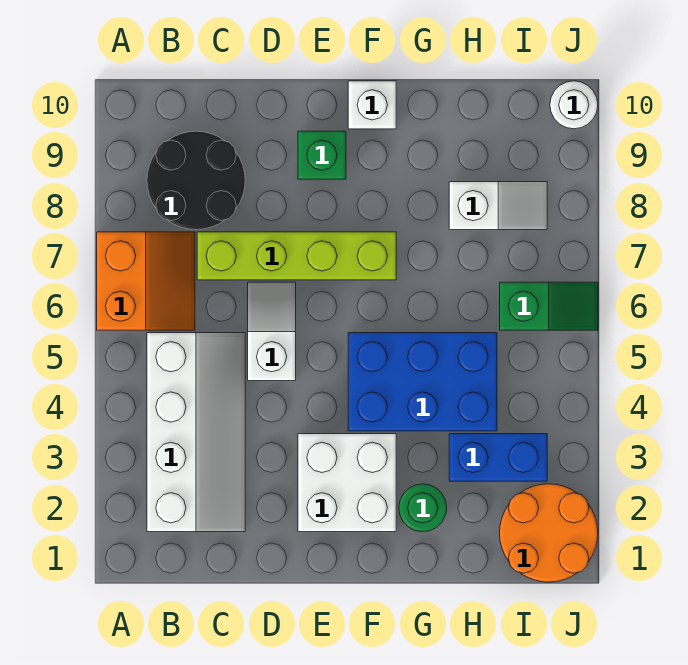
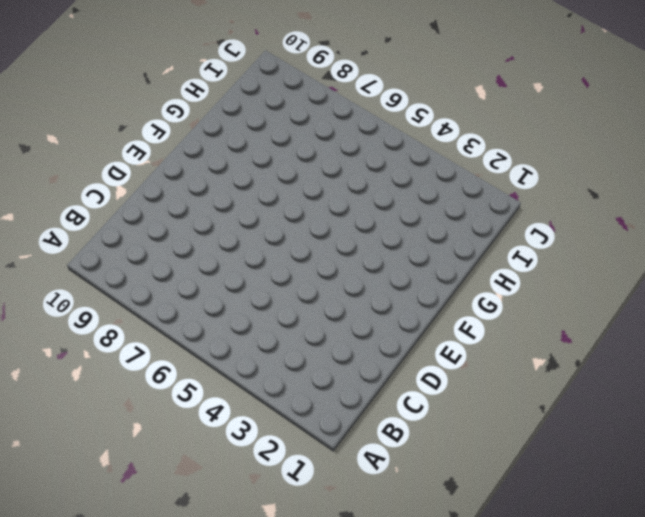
none -> orange 2x2 slope [97,232,195,330]
none -> white 2x4 slope [147,333,245,532]
none -> black 2x2 round brick [147,131,245,230]

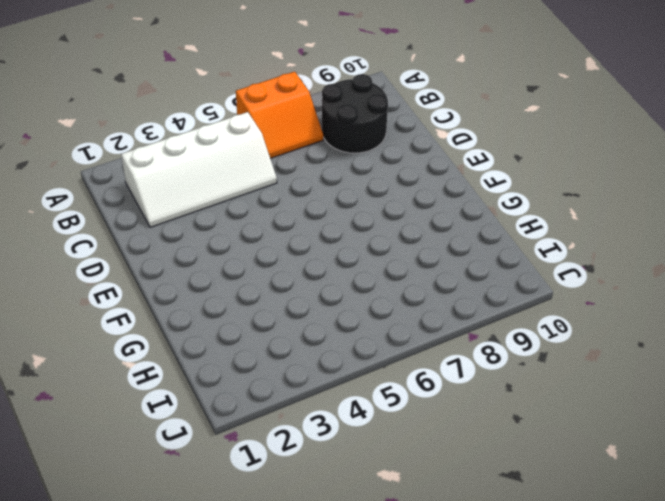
none -> lime 1x4 brick [197,232,396,280]
none -> white 1x2 slope [248,282,296,381]
none -> white 2x2 brick [298,434,396,532]

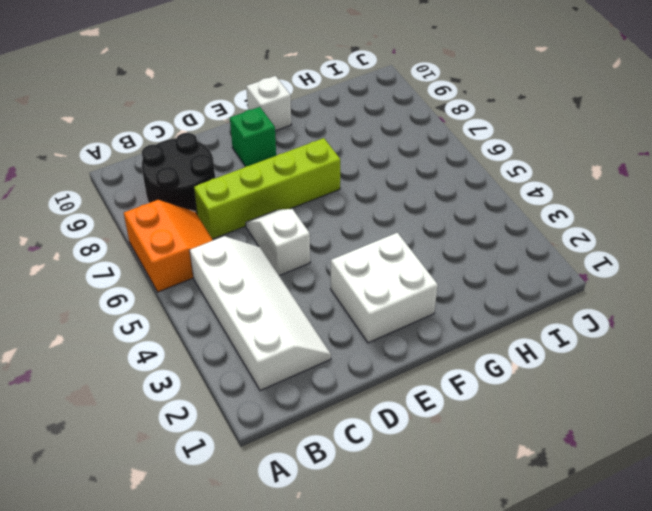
none -> blue 2x3 brick [348,333,497,431]
none -> green 1x1 round brick [399,484,447,532]
none -> blue 1x2 brick [449,434,547,481]

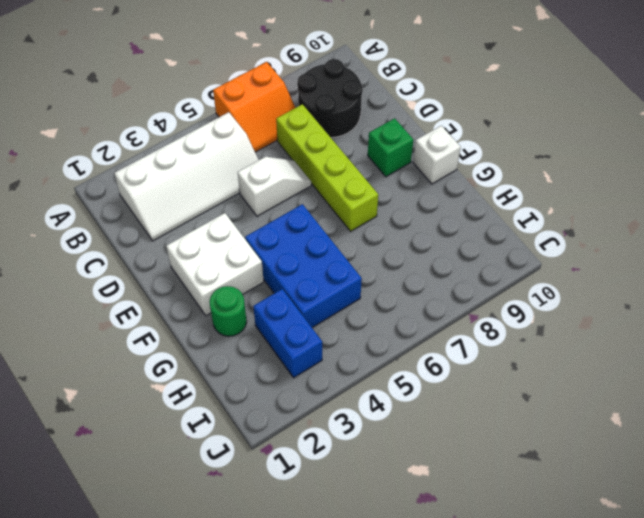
none -> white 1x2 slope [449,182,547,230]
none -> orange 2x2 round brick [500,484,598,582]
none -> green 1x2 slope [500,282,598,330]

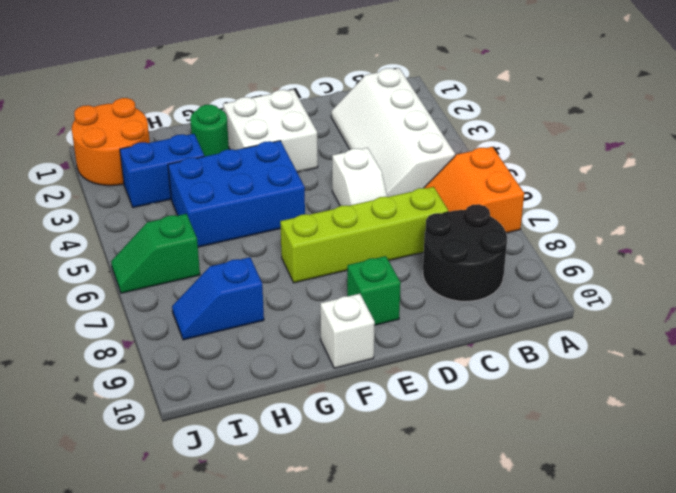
blue 1x2 slope [172,257,264,340] -> white 1x2 slope [449,182,547,230]
none -> white 1x1 round brick [550,81,598,129]

